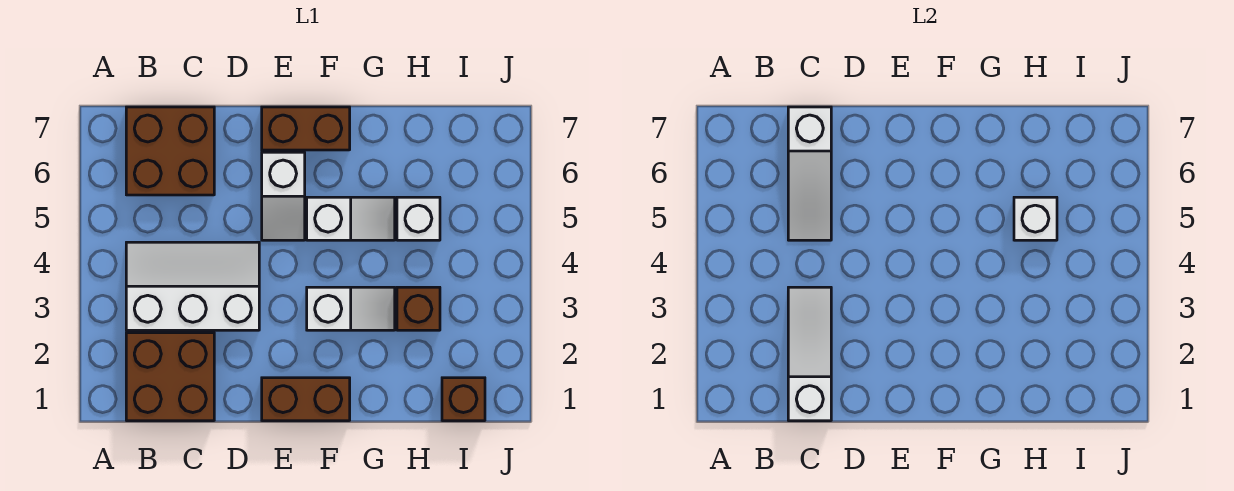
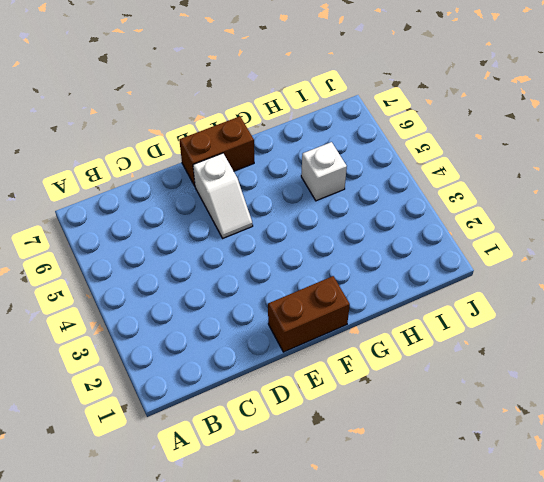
none -> brown 2x2 brick [126,333,214,421]
none -> white 2x3 slope [126,242,259,330]
none -> brown 2x2 brick [126,107,214,195]

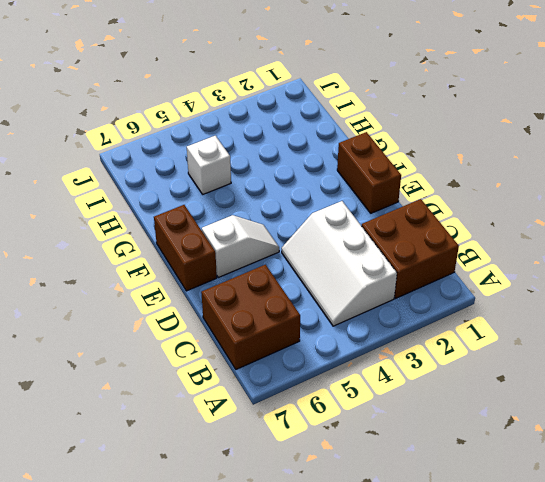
none -> white 1x2 slope [307,287,395,330]
none -> white 1x2 slope [307,197,395,240]
none -> brown 1x1 brick [397,287,440,330]

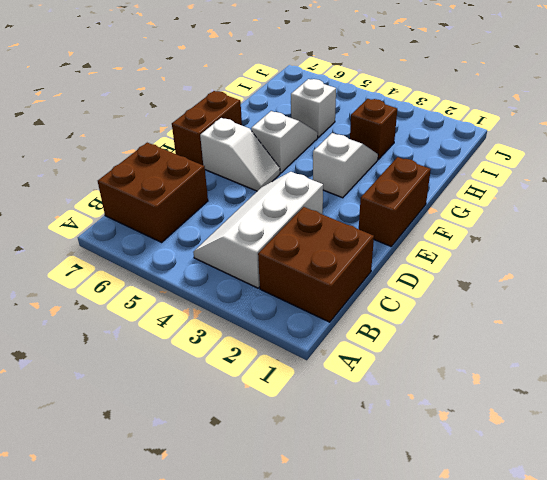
none -> brown 1x1 brick [442,378,485,421]
none -> white 1x3 slope [788,287,831,421]
none -> white 1x3 slope [788,107,831,240]

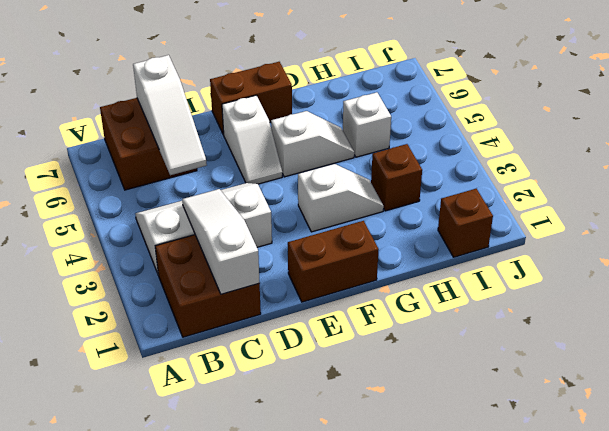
none -> white 1x1 brick [1014,197,1057,240]

